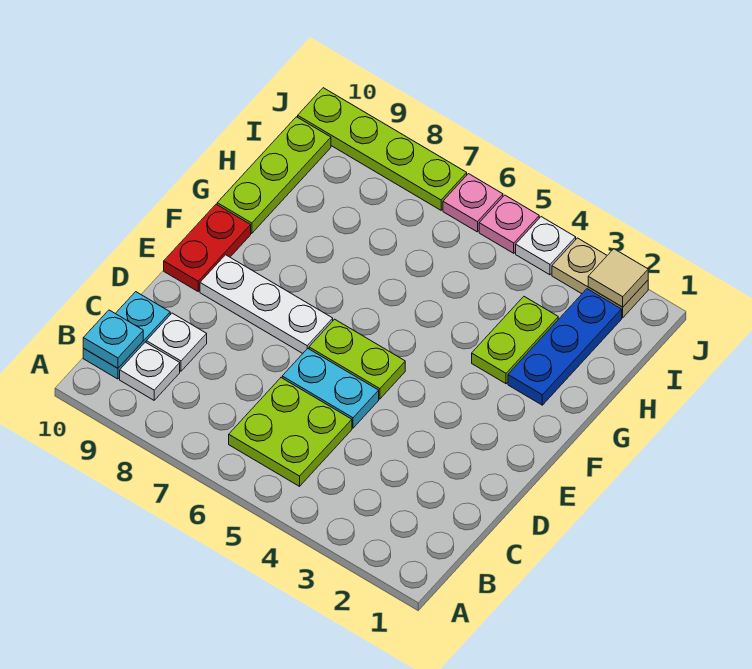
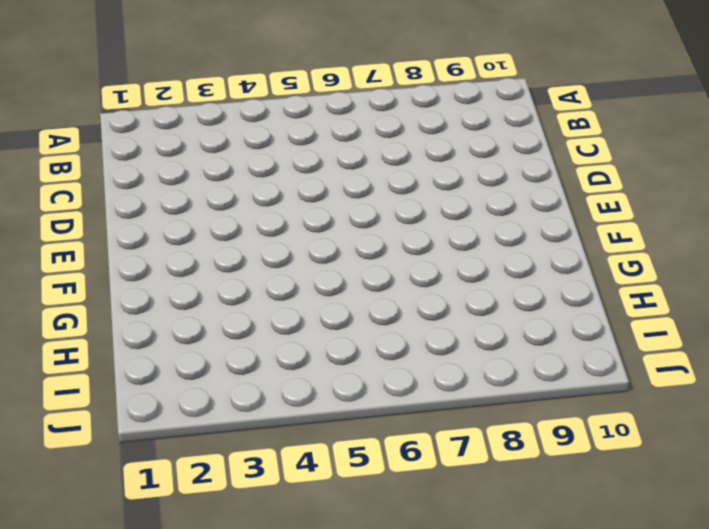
none -> lime 2x2 plate [229,378,352,486]
none -> white 1x1 plate [120,342,180,400]
none -> cyan 1x2 plate [83,292,170,379]

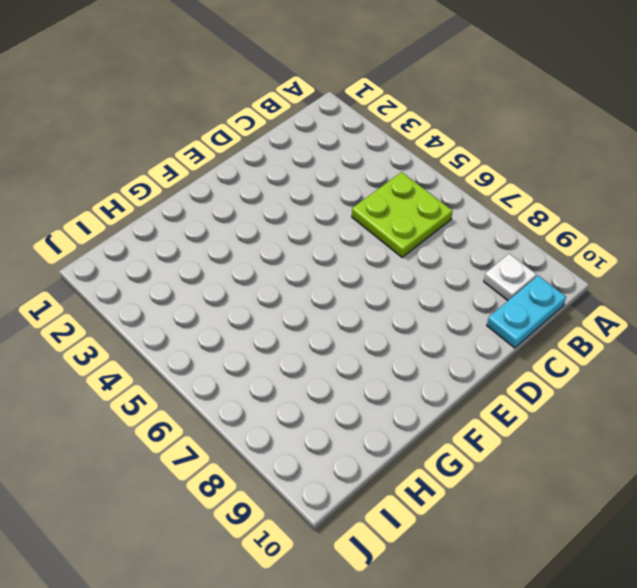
none -> white 1x1 plate [146,313,207,371]
none -> cyan 1x2 plate [282,348,379,428]
none -> lime 1x2 plate [309,319,405,399]

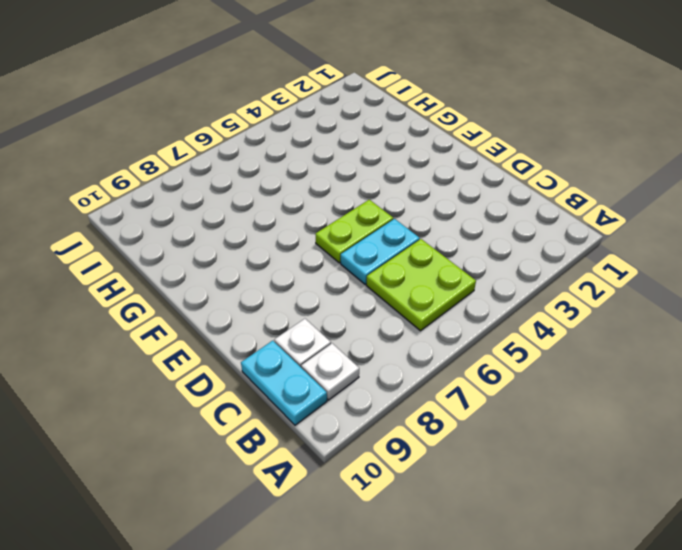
none -> white 1x3 plate [200,255,333,353]
none -> red 1x2 plate [164,204,251,291]
none -> blue 1x3 plate [508,289,622,405]

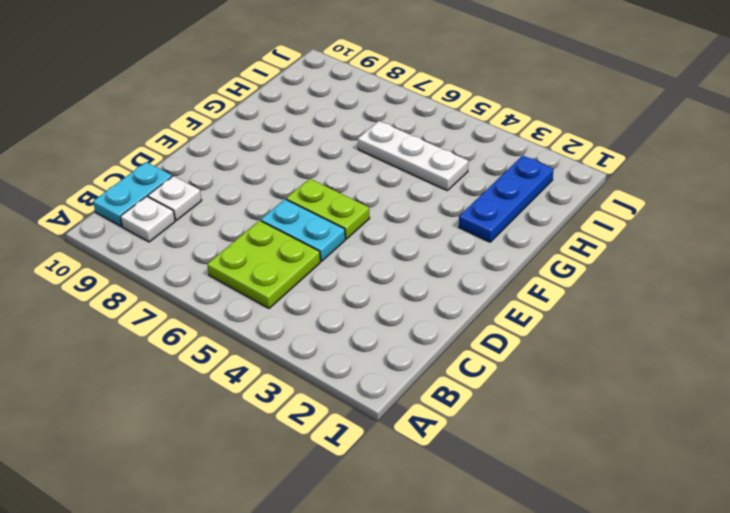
white 1x3 plate [358,121,468,190] -> white 1x3 plate moved to [200,255,333,353]
none -> red 1x2 plate [164,204,251,291]
none -> lime 1x2 plate [472,297,558,384]
none -> lime 1x3 plate [217,117,331,233]

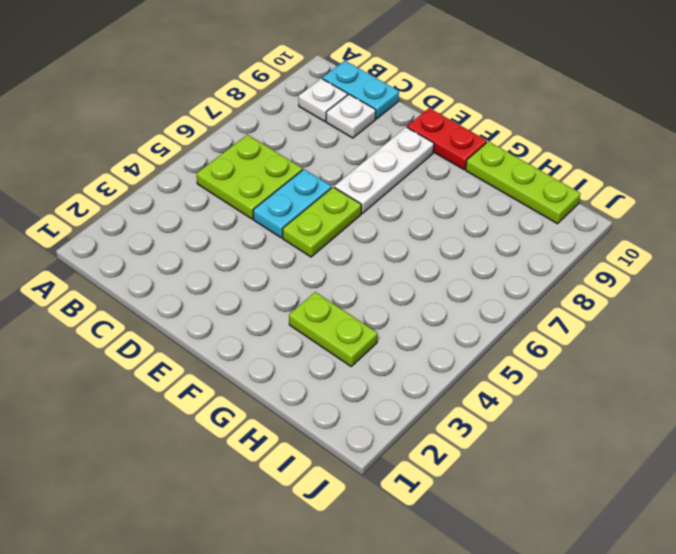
none -> blue 1x3 plate [508,289,622,405]
none -> tan 1x2 plate [552,238,648,318]
none -> white 1x1 plate [516,217,576,275]

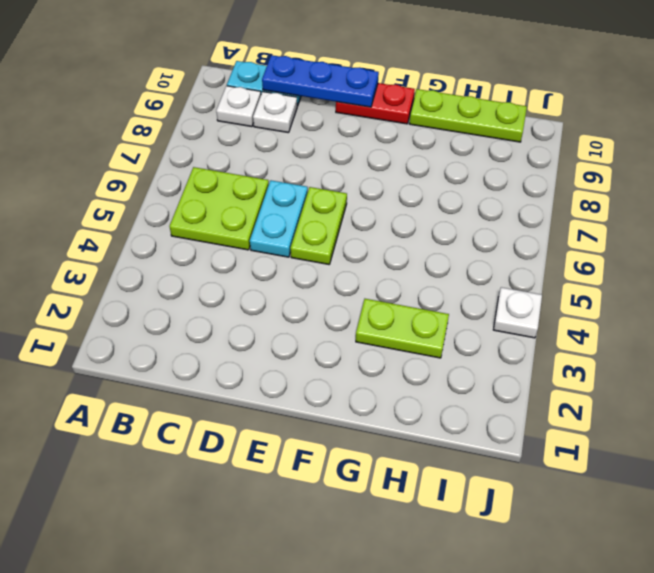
blue 1x3 plate [262,55,379,107] -> blue 1x3 plate moved to [508,289,622,405]
none -> white 1x3 plate [200,255,333,353]
none -> tan 1x2 plate [552,238,648,318]
none -> pink 1x1 plate [479,195,539,253]

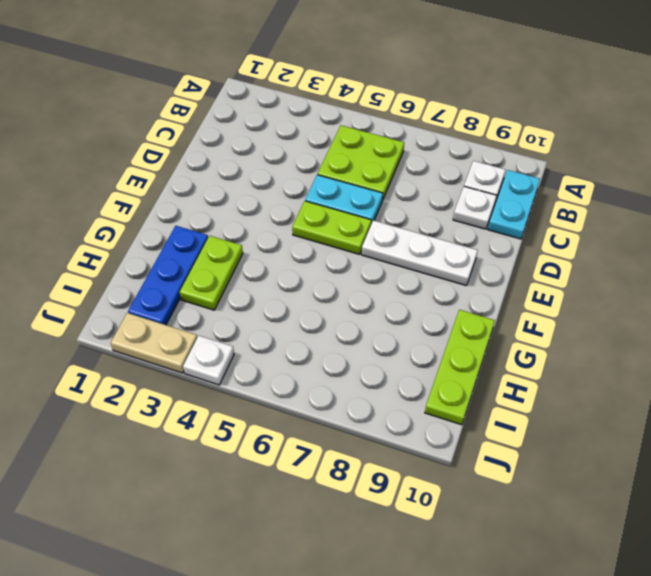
none -> red 1x2 plate [164,204,251,291]
none -> pink 1x1 plate [479,195,539,253]
none -> pink 1x1 plate [443,174,503,232]

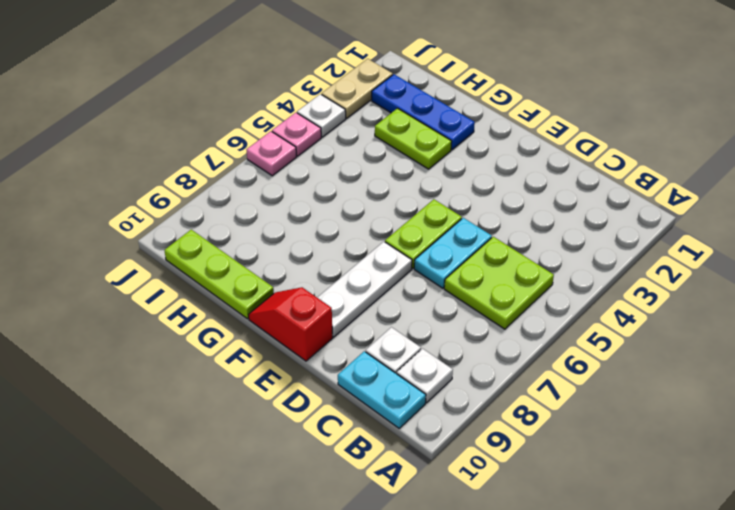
red 1x2 slope [248,287,333,361] -> red 1x2 plate [164,204,251,291]
none -> lime 1x4 plate [298,88,467,210]
none -> cyan 1x1 plate [83,310,143,368]
none -> tan 1x1 tile [588,249,648,307]

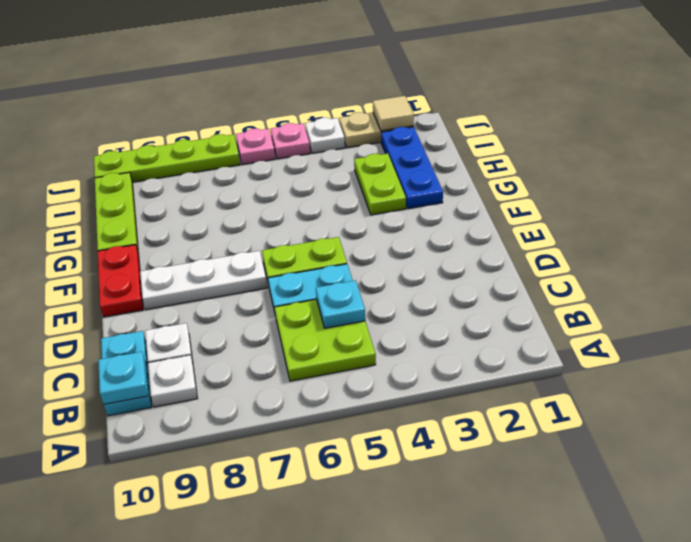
cyan 1x1 plate [316,280,365,328] -> none

